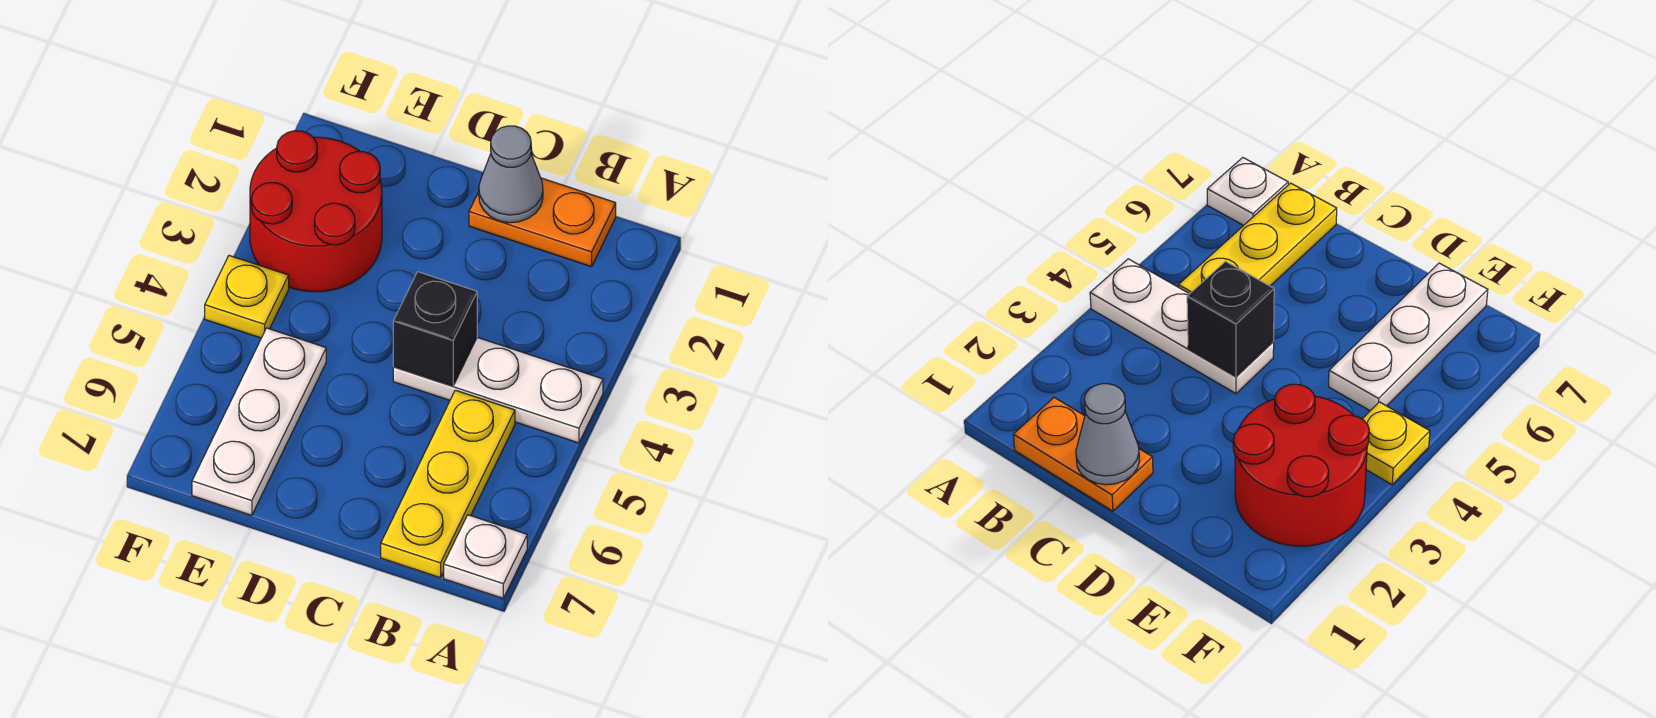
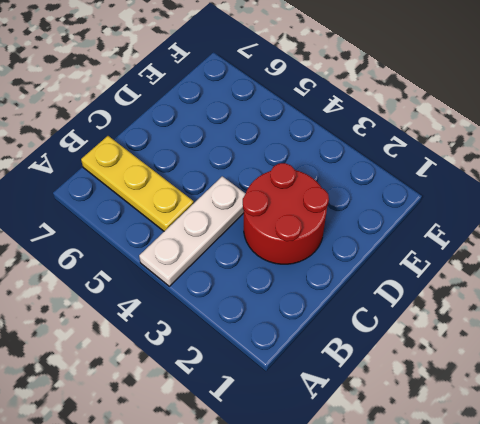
red 2x2 round brick [243,163,329,264] -> red 2x2 round brick moved to [250,131,382,292]
none -> white 1x1 plate [444,515,527,598]
none -> orange 1x2 plate [469,178,616,267]

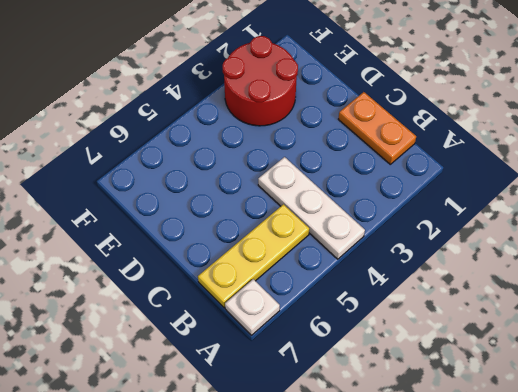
none -> white 1x3 plate [192,328,326,515]
none -> yellow 1x1 plate [205,256,289,338]

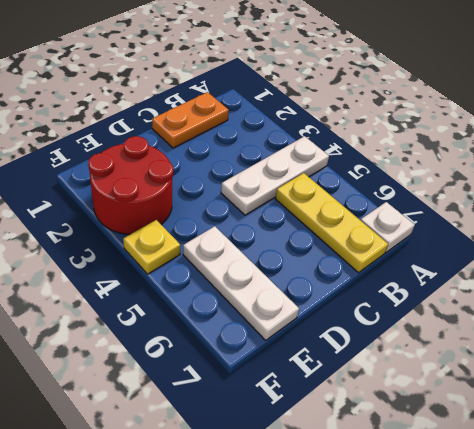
none -> grey 1x1 cone [479,126,543,223]
none -> black 1x1 brick [393,272,477,386]

